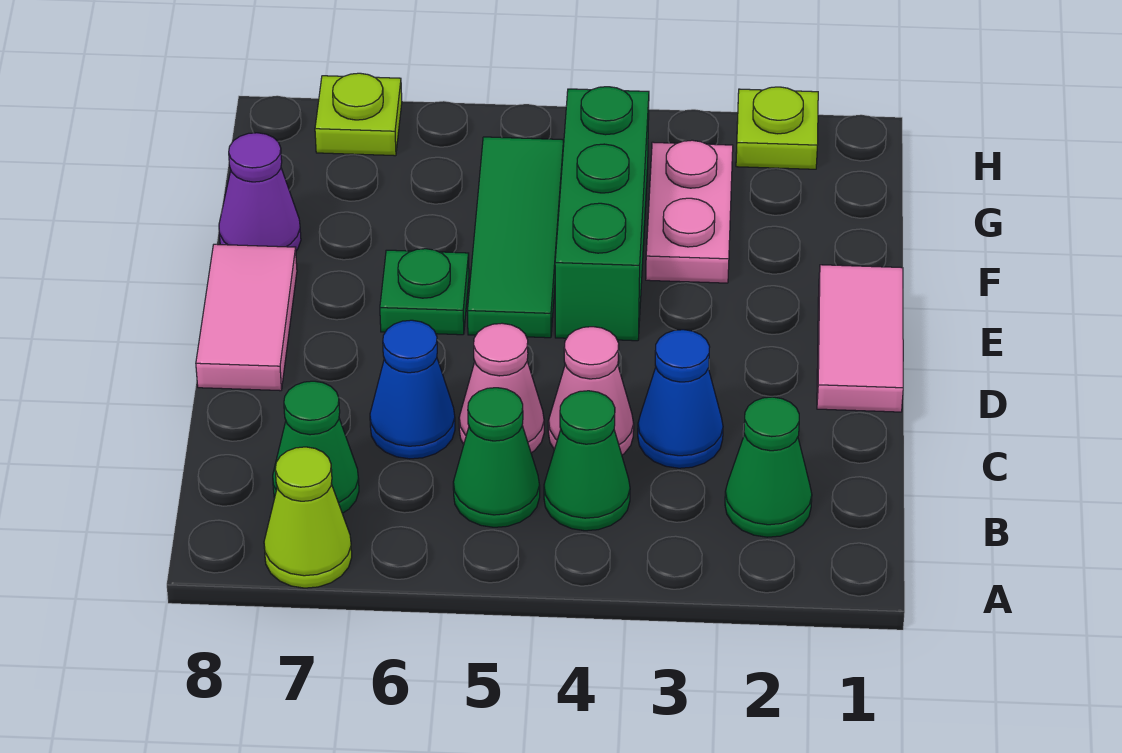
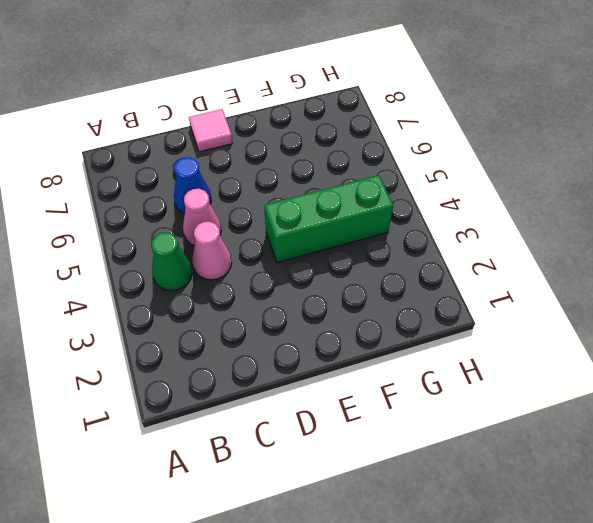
pink 1x1 tile [189,109,233,152] -> pink 1x2 tile [196,244,297,391]
none -> lime 1x1 cone [264,447,352,588]
none -> green 1x1 cone [725,397,812,537]
none -> green 1x1 cone [453,388,540,527]

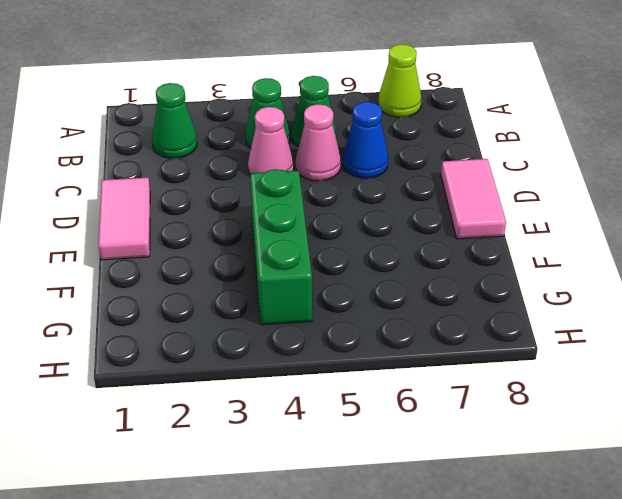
none -> green 1x1 cone [273,381,359,513]
none -> blue 1x1 cone [638,330,723,468]
none -> green 1x3 tile [468,137,564,338]

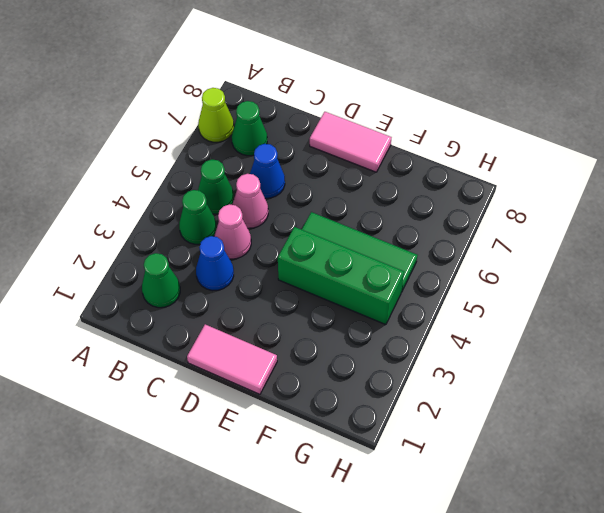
none -> green 1x1 plate [380,249,469,335]
none -> pink 1x2 plate [646,140,733,283]
none -> purple 1x1 cone [219,133,301,251]

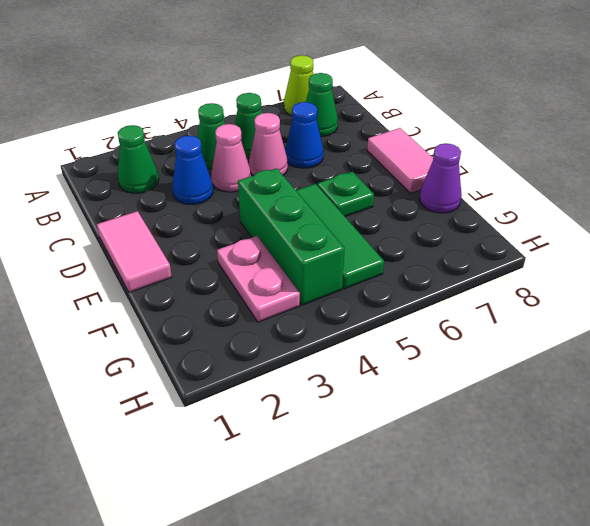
none -> lime 1x1 plate [736,87,818,169]
none -> lime 1x1 plate [315,73,402,156]

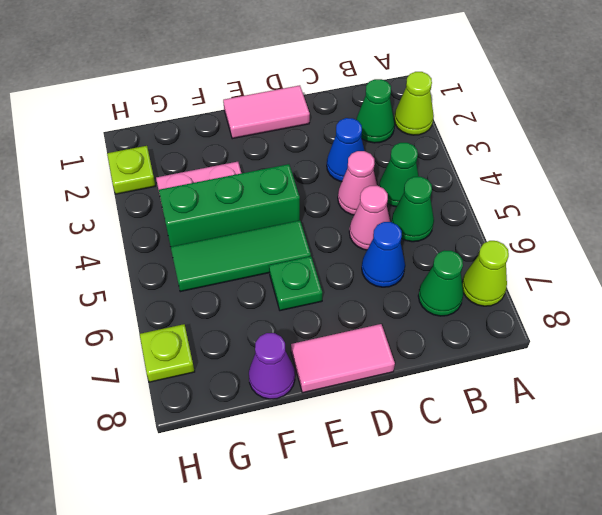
lime 1x1 cone [394,72,434,135] -> none

